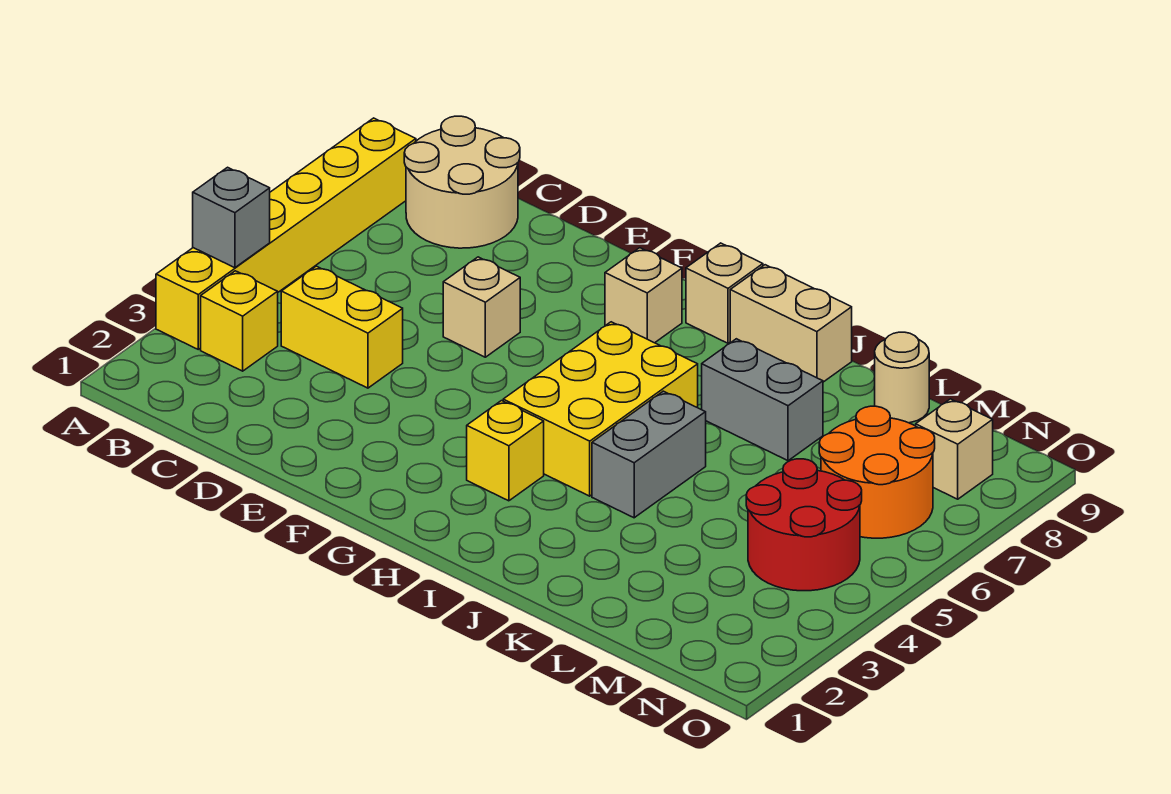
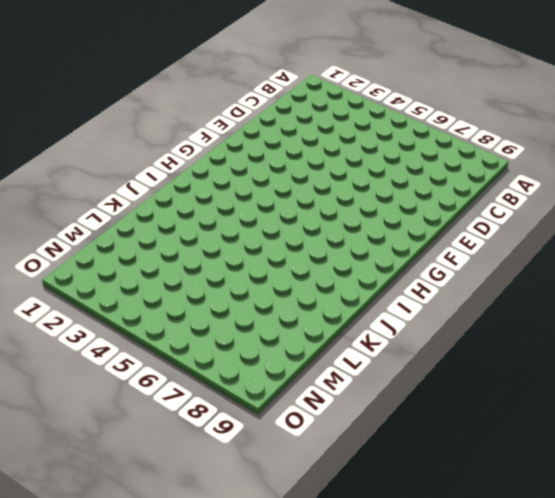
none -> yellow 1x6 brick [156,118,416,349]
none -> yellow 1x1 brick [201,271,278,371]
none -> tan 2x2 round brick [404,116,520,248]

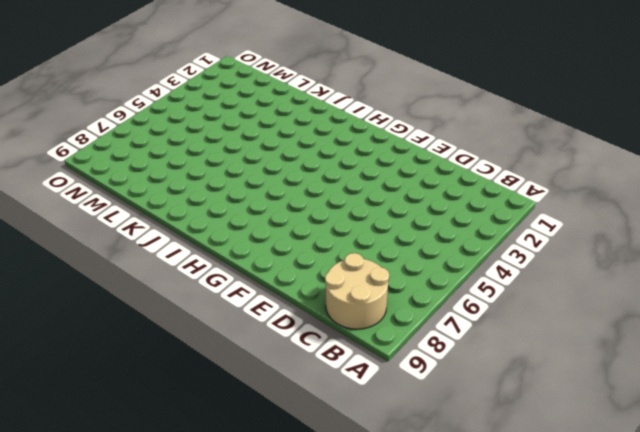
none -> yellow 1x6 brick [156,118,416,349]
none -> yellow 1x1 brick [201,271,278,371]
none -> yellow 1x2 brick [281,266,403,388]

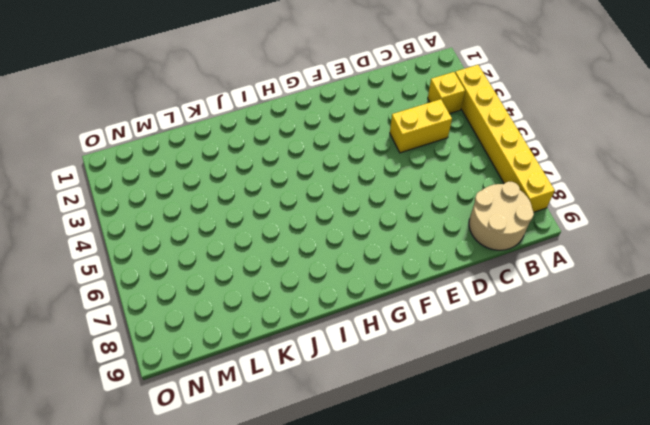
none -> tan 1x1 brick [443,257,520,357]
none -> tan 1x1 brick [605,248,682,343]
none -> yellow 1x1 brick [467,401,544,501]

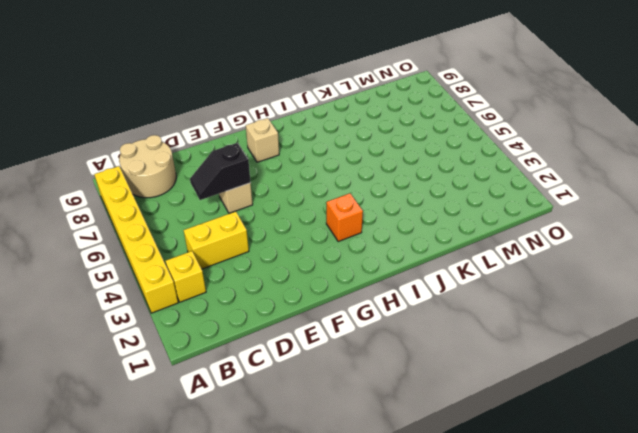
black 1x2 slope [190,143,251,200] -> none
orange 1x1 brick [326,193,363,241] -> yellow 1x1 brick [467,401,544,501]
none -> yellow 2x3 brick [503,322,698,496]
none -> tan 1x1 brick [686,243,763,343]
none -> tan 1x2 brick [730,265,852,382]

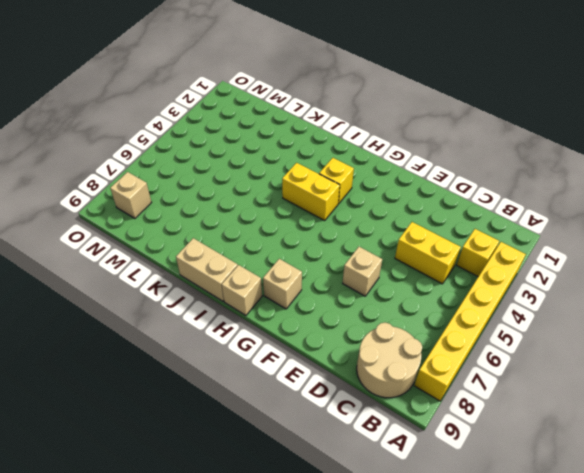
yellow 1x2 brick [282,163,340,220] -> yellow 2x3 brick [503,322,698,496]
none -> grey 1x2 brick [592,391,706,518]
none -> grey 1x2 brick [702,339,823,461]
none -> tan 1x1 round brick [875,332,929,423]

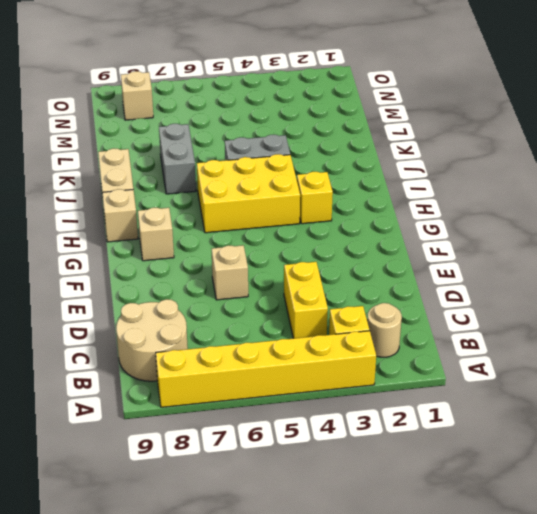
tan 1x1 round brick [367,303,402,357] -> tan 1x1 round brick moved to [875,332,929,423]
none -> red 2x2 round brick [746,459,862,591]
none -> orange 2x2 round brick [819,406,935,538]
none -> grey 1x1 brick [193,167,270,268]

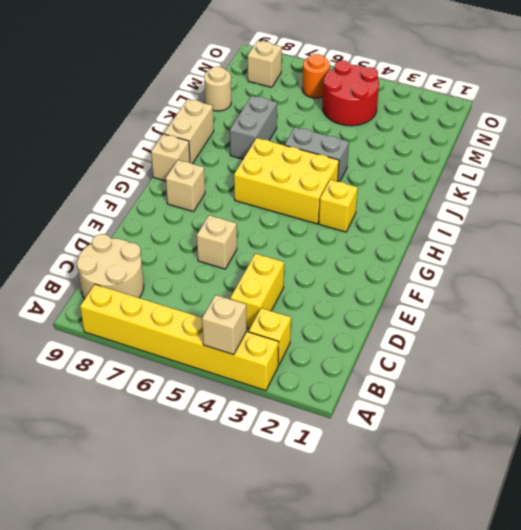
tan 1x1 brick [202,295,247,355] -> grey 1x1 brick [193,167,270,268]
orange 1x1 round brick [302,54,330,98] -> orange 2x2 round brick [819,406,935,538]

